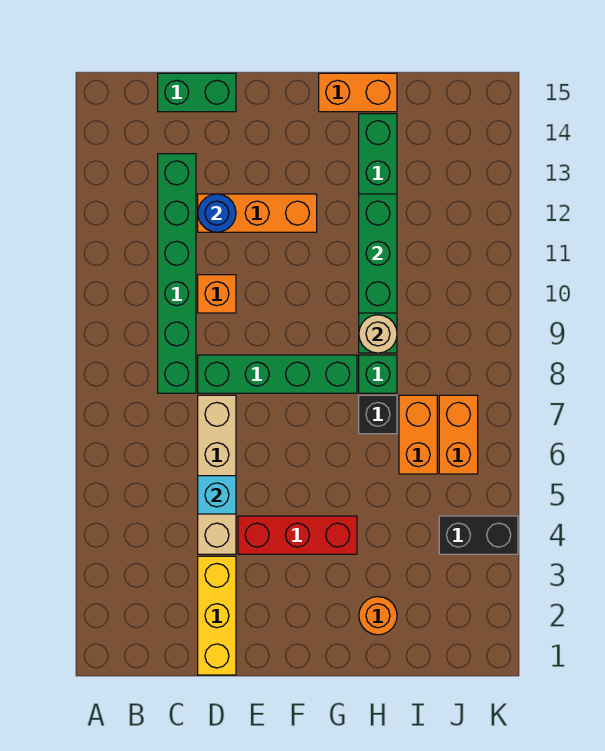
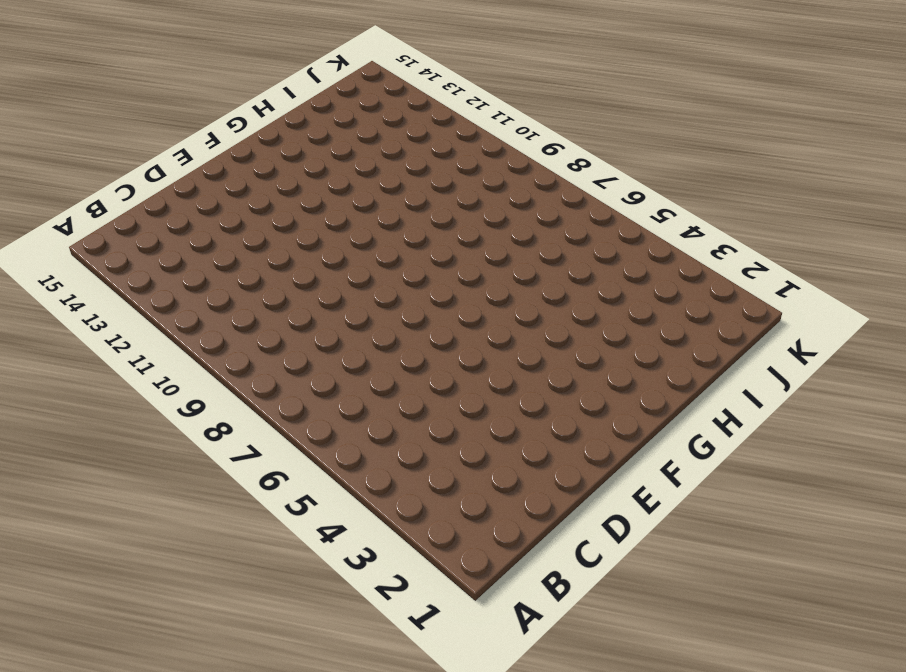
none -> green 1x6 brick [158,154,196,393]
none -> green 1x2 brick [158,73,236,112]
none -> yellow 1x3 brick [198,556,236,675]

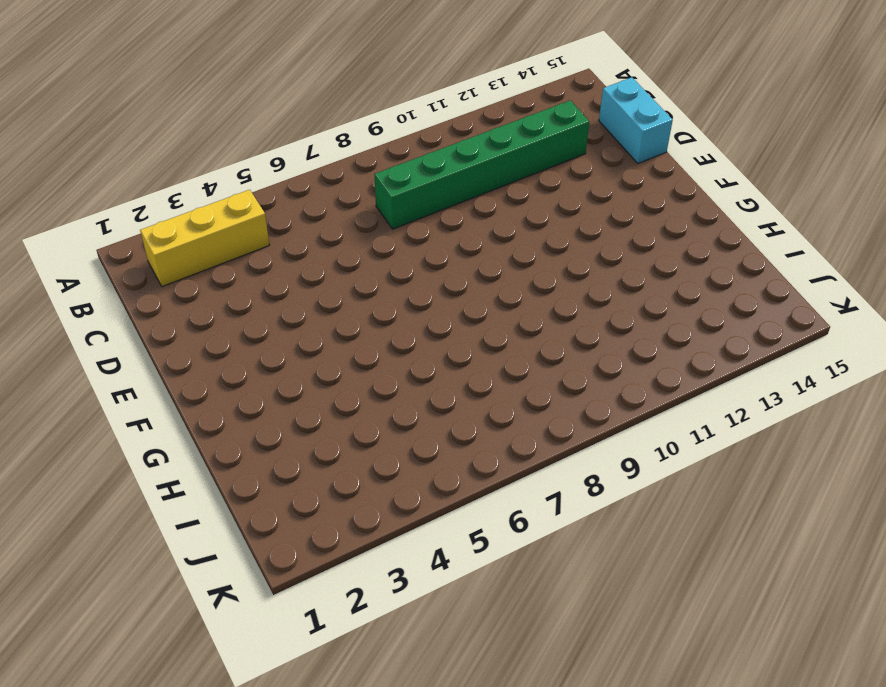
yellow 1x3 brick [140,190,269,287] -> yellow 1x3 brick moved to [198,556,236,675]
cyan 1x2 brick [599,77,673,163] -> green 1x2 brick [158,73,236,112]
none -> tan 1x4 brick [198,395,236,554]
none -> green 1x4 brick [198,355,357,393]
none -> orange 1x1 brick [198,275,236,313]

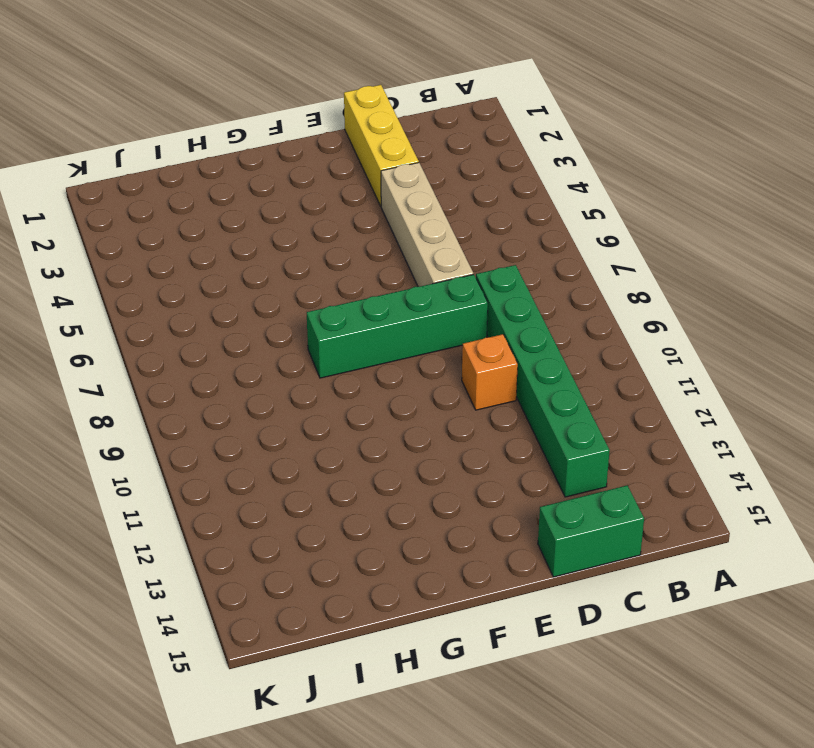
none -> orange 1x3 brick [198,194,317,232]
none -> red 1x3 brick [238,516,357,554]
none -> orange 1x2 brick [319,73,397,112]

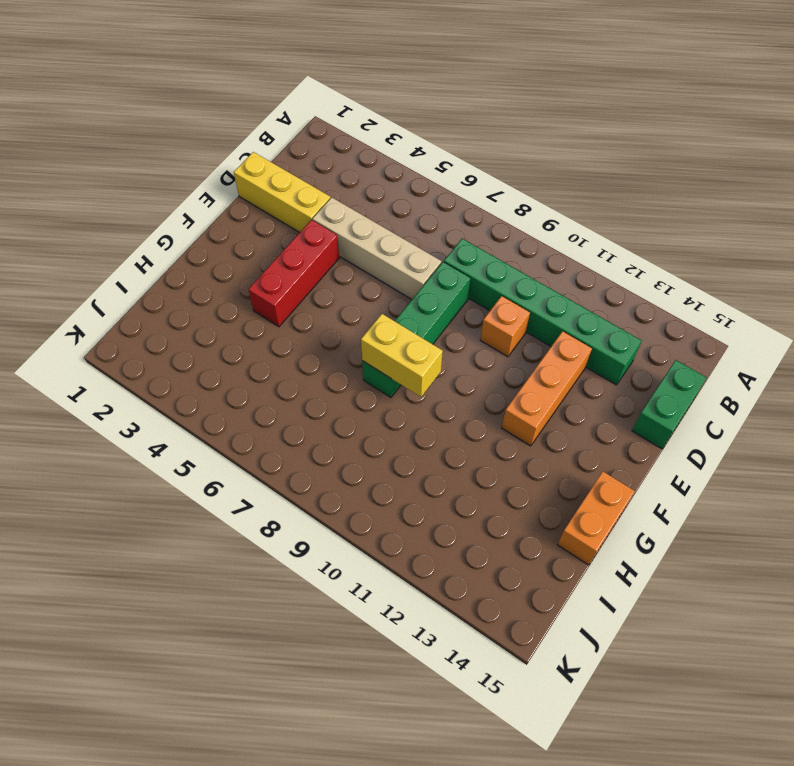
yellow 1x2 brick [361,314,443,397] -> none
none -> orange 1x1 round brick [359,597,397,635]
none -> black 1x1 brick [359,395,397,434]
none -> green 1x1 brick [359,355,397,393]

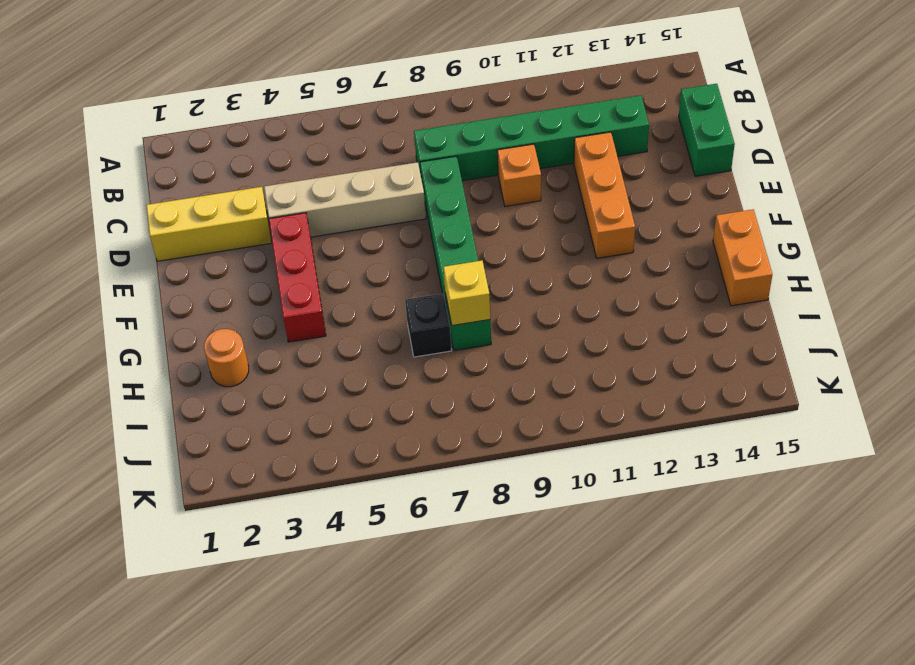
yellow 1x1 brick [444,261,490,326] -> none
none -> green 1x6 brick [359,114,397,353]
none -> orange 1x2 brick [399,395,437,474]
none -> black 1x2 brick [439,516,518,554]

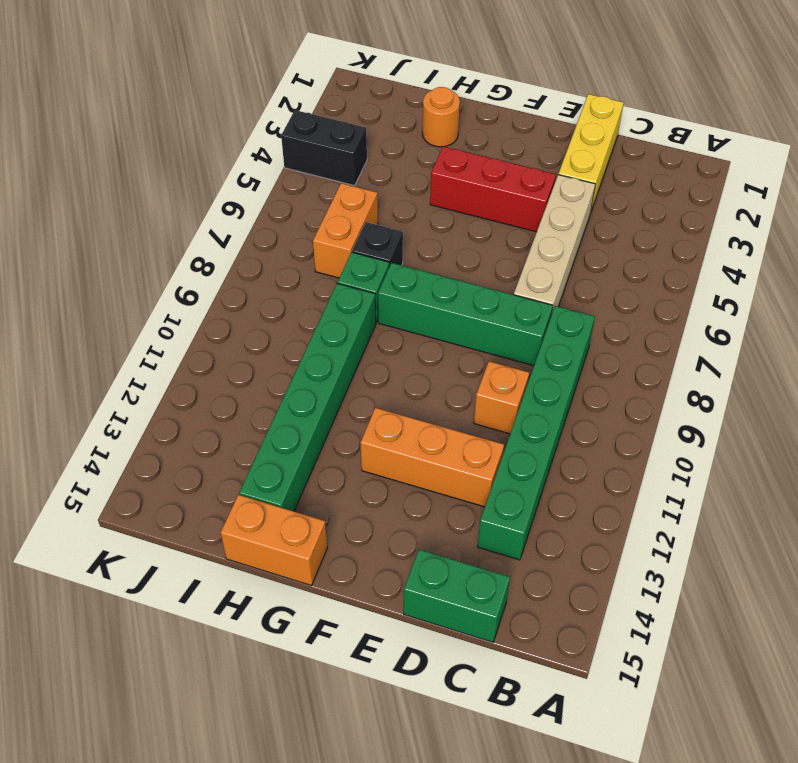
none -> orange 1x2 brick [439,395,478,474]
none -> cyan 1x1 brick [198,476,236,514]
none -> blue 1x1 round brick [198,194,236,232]

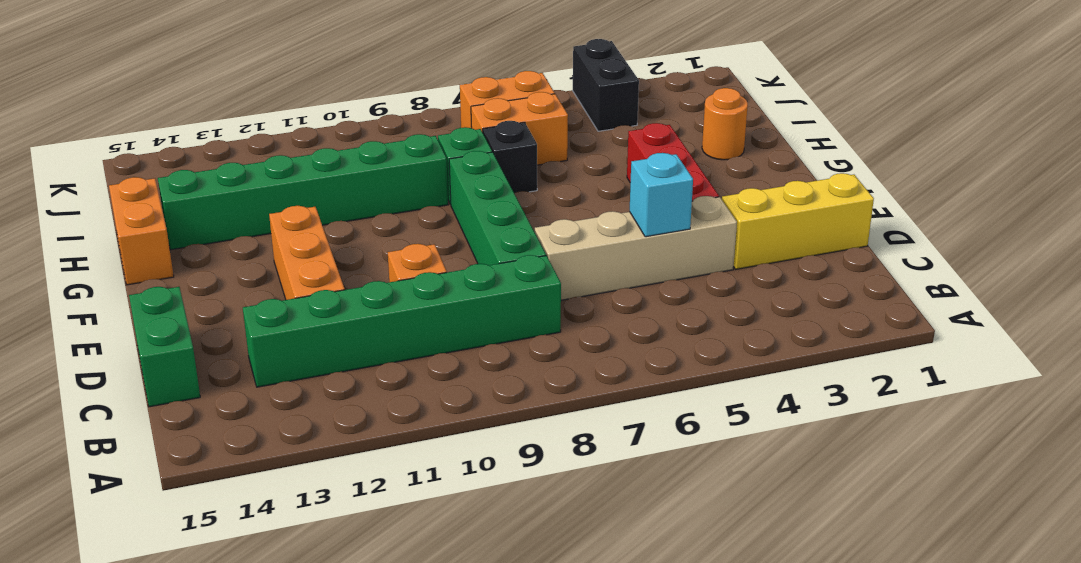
none -> blue 1x1 round brick [198,194,236,232]
none -> tan 1x1 round brick [359,315,397,353]
none -> green 1x3 brick [359,194,397,313]

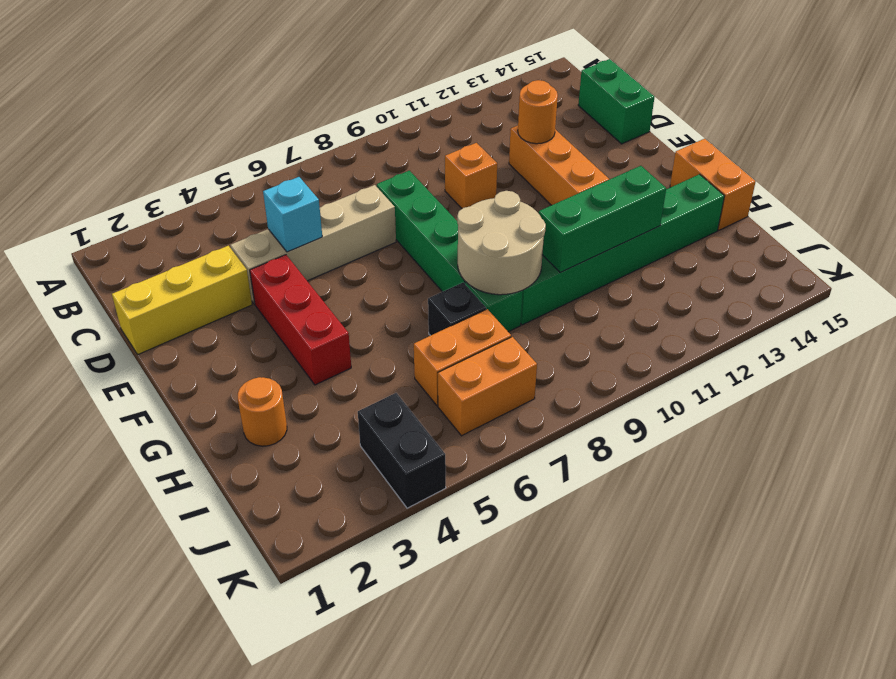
orange 1x1 round brick [518,80,558,144] -> blue 1x1 round brick [198,194,236,232]
tan 2x2 round brick [457,191,546,295] -> tan 1x1 round brick [359,315,397,353]
none -> green 1x6 brick [158,154,196,393]

